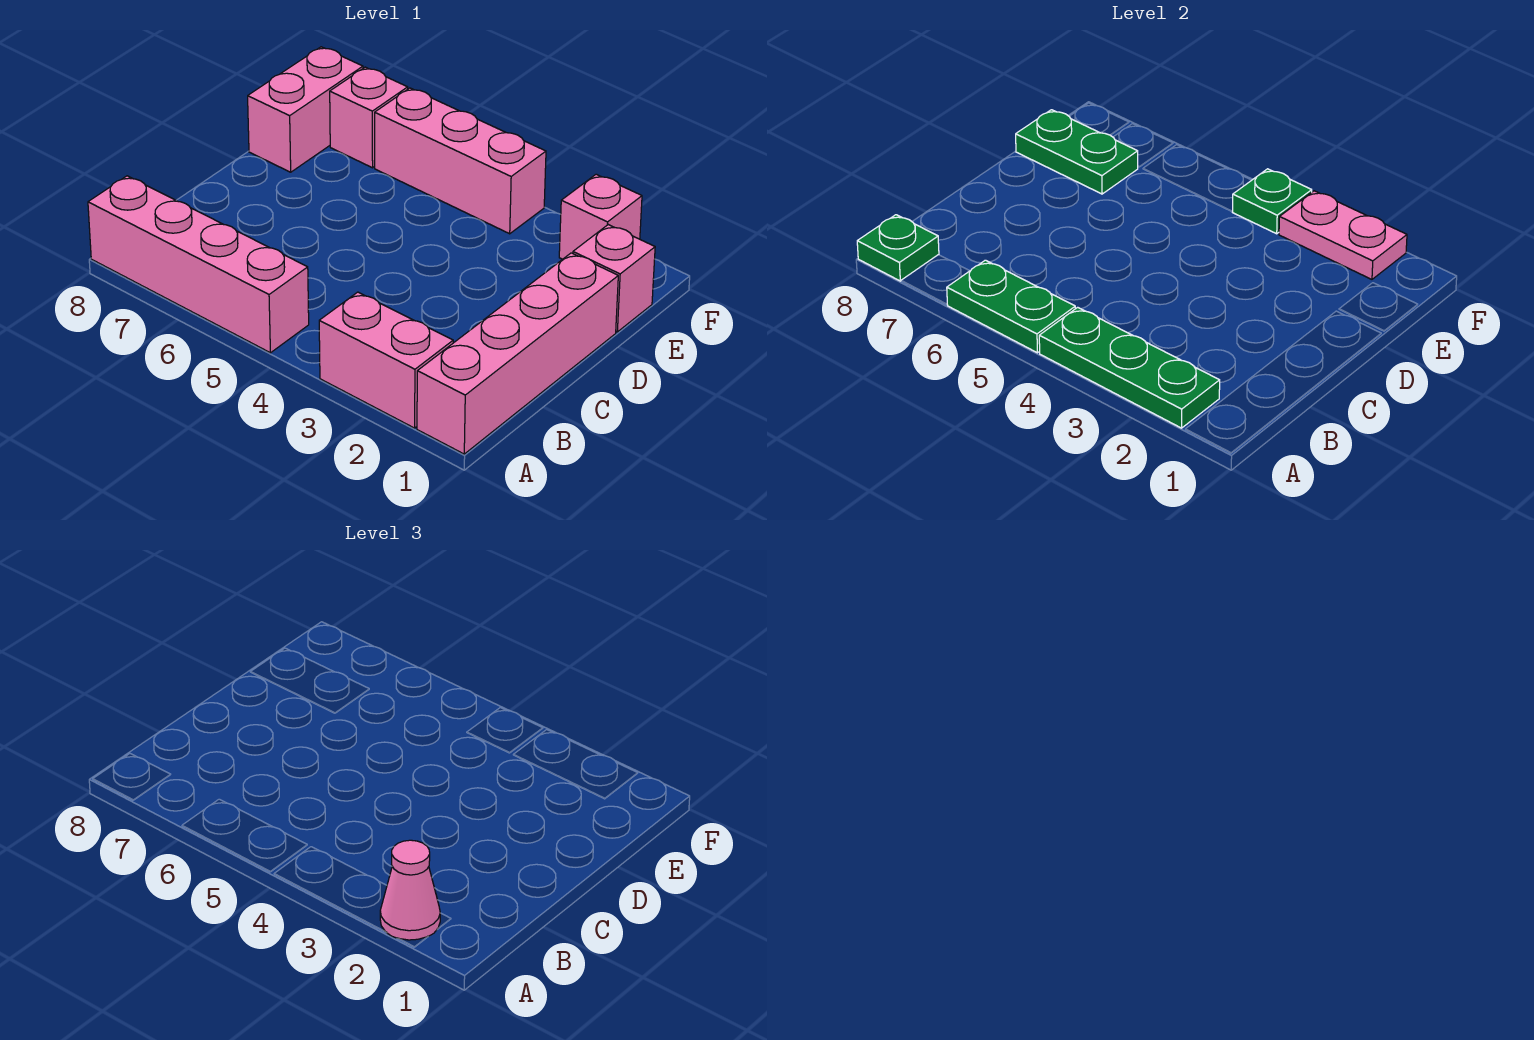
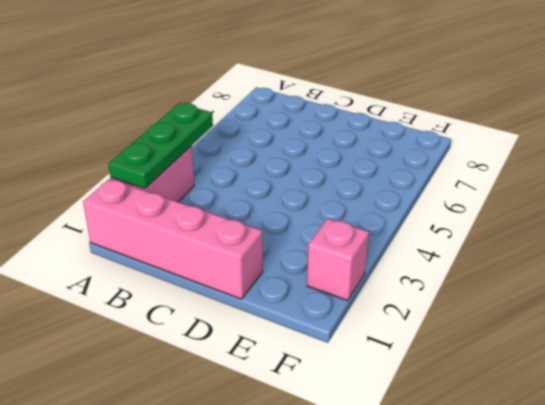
none -> pink 1x4 brick [88,176,309,353]
none -> pink 1x1 brick [573,225,655,332]
none -> pink 1x2 brick [248,47,363,172]

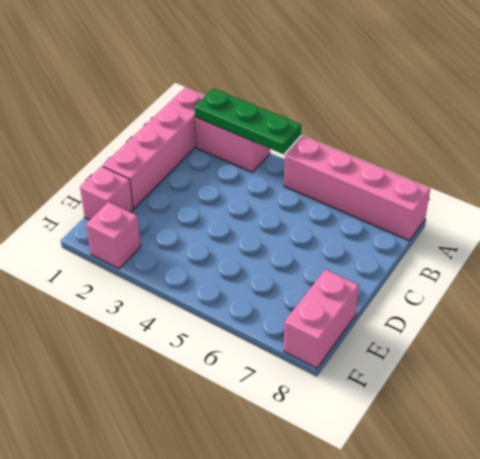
none -> pink 1x3 brick [375,88,546,234]
none -> pink 1x1 brick [330,67,408,168]
none -> green 1x2 plate [947,260,1075,353]

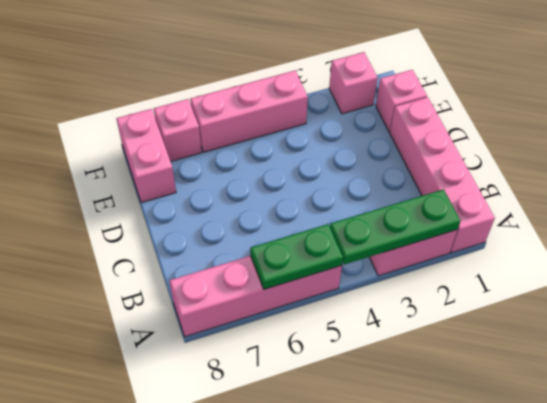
none -> green 1x1 plate [857,215,939,281]
none -> green 1x2 plate [1016,110,1138,194]
none -> pink 1x2 plate [1279,191,1407,279]

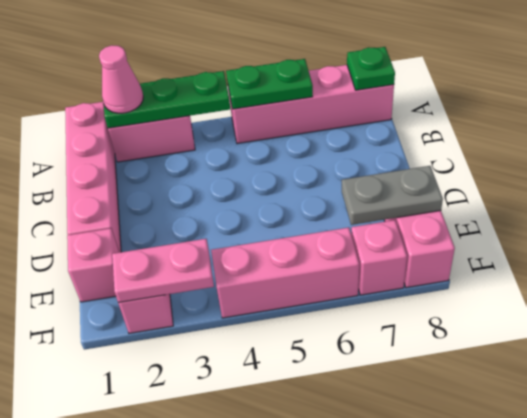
grey 1x2 plate [342,166,443,225] -> green 1x2 plate [1016,110,1138,194]
none -> green 1x1 plate [1233,169,1312,234]

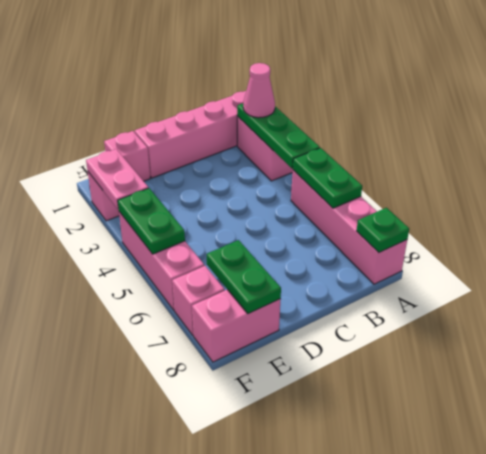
green 1x2 plate [118,188,185,254] -> green 1x1 plate [1233,169,1312,234]

